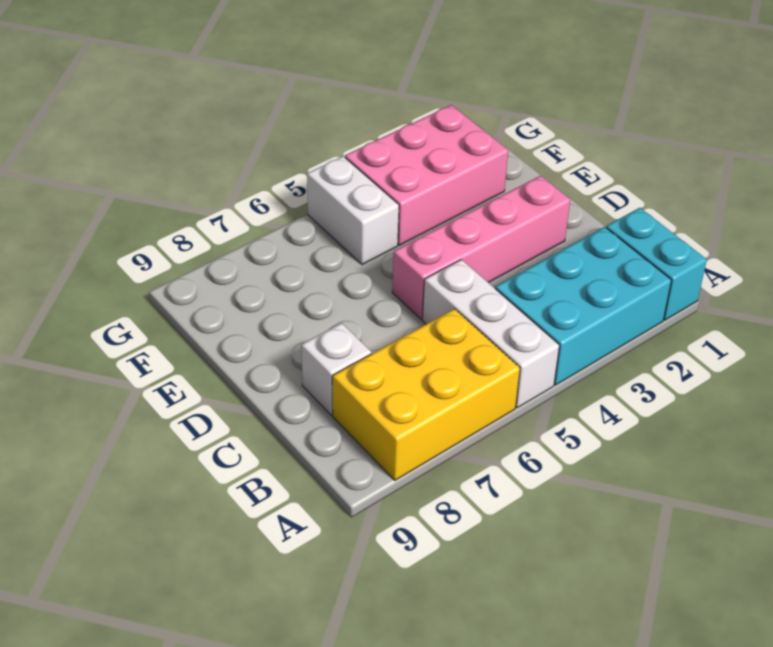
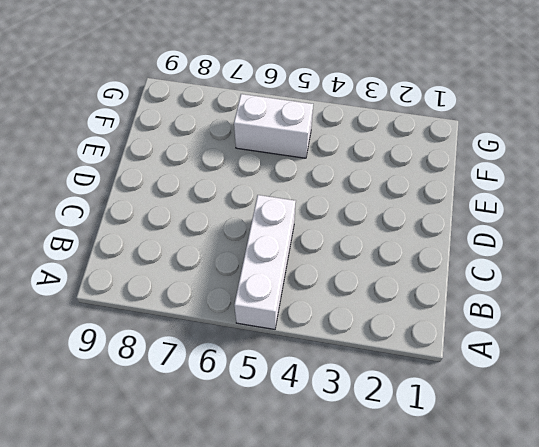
white 1x2 brick [234,94,313,158] -> white 1x2 brick turned to [307,156,399,265]
none -> cyan 1x2 brick [606,208,707,320]
none -> cyan 2x3 brick [495,227,671,385]

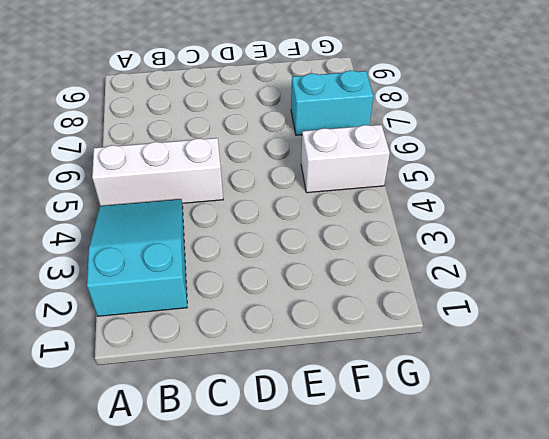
cyan 2x3 slope [87,199,187,316] -> cyan 2x3 brick [495,227,671,385]
cyan 1x2 brick [291,70,373,135] -> cyan 1x2 brick moved to [606,208,707,320]
none -> yellow 2x3 brick [332,309,520,480]
none -> white 1x1 brick [301,323,371,415]

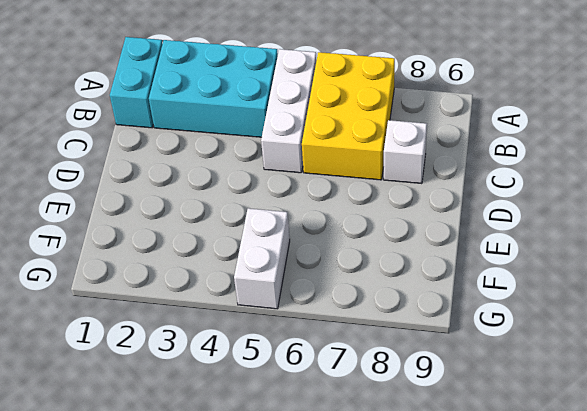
yellow 2x3 brick [302,52,395,180] -> yellow 2x3 brick turned to [332,309,520,480]
none -> pink 1x4 brick [392,176,570,319]
none -> pink 2x3 brick [345,105,508,245]

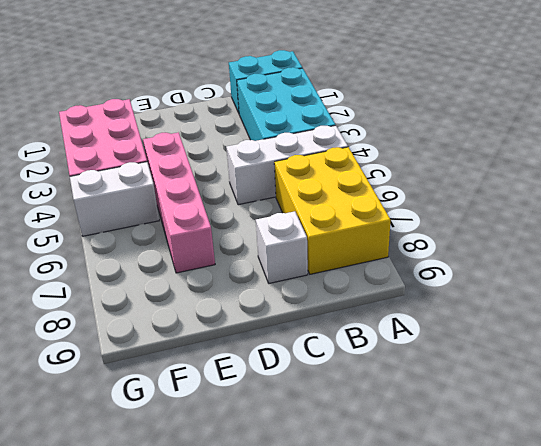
pink 1x4 brick [143,132,215,273] -> pink 1x4 brick moved to [392,176,570,319]

